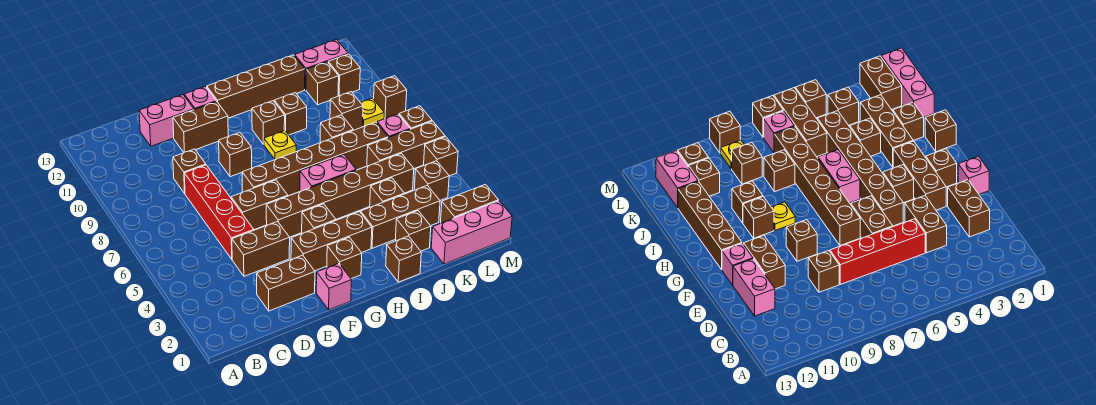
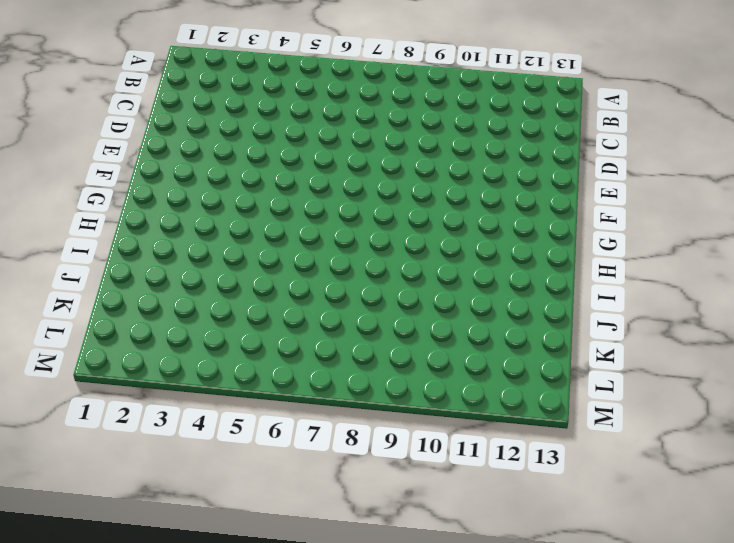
none -> brown 1x2 brick [257,255,315,311]
none -> brown 1x2 brick [232,222,290,276]
none -> red 1x4 brick [184,165,254,259]
none -> brown 1x1 brick [173,149,206,193]

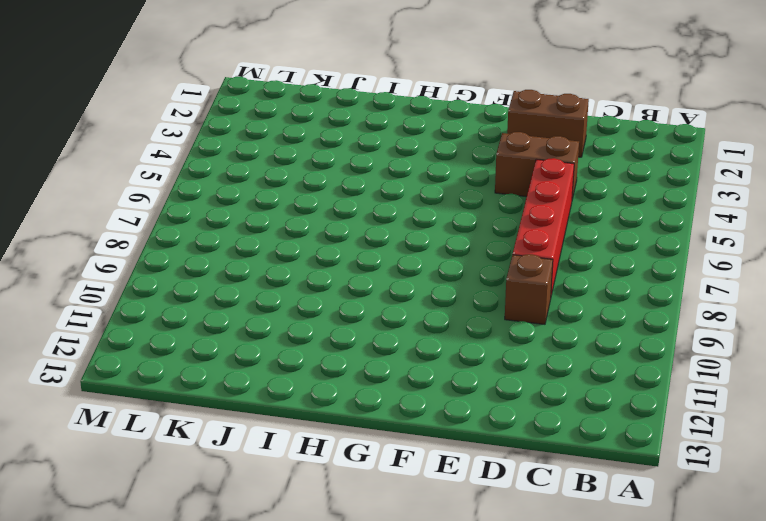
none -> pink 1x2 brick [139,95,194,146]
none -> brown 1x2 brick [231,180,288,230]
none -> brown 1x2 brick [173,102,228,152]
none -> pink 1x1 brick [316,263,352,310]

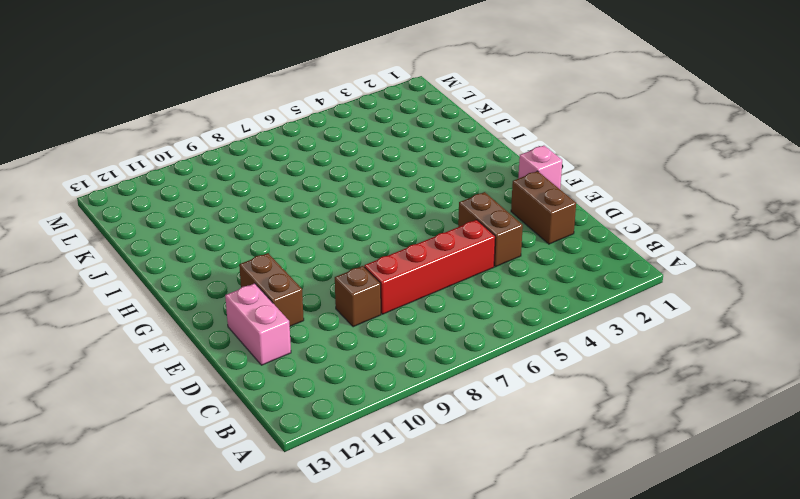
none -> brown 1x2 brick [231,180,288,230]
none -> brown 1x3 brick [291,212,372,271]
none -> brown 1x6 brick [266,153,414,237]
none -> brown 1x6 brick [242,122,388,196]

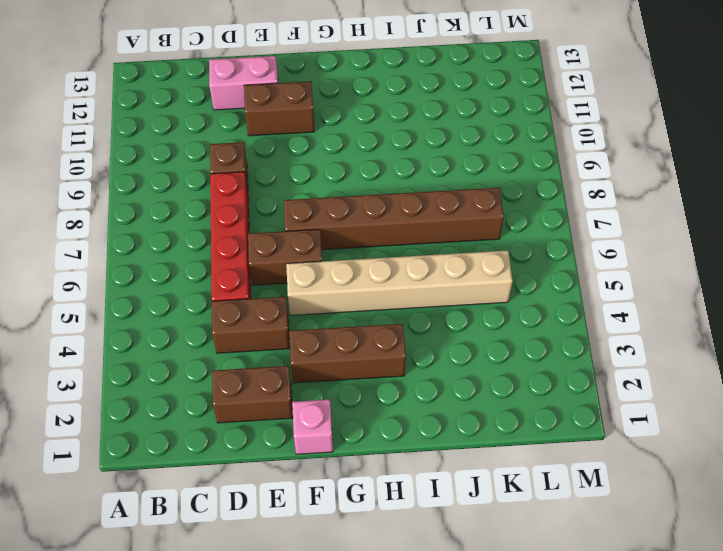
tan 1x6 brick [286,250,513,315] -> brown 1x6 brick [266,153,414,237]
none -> brown 1x1 brick [219,132,252,177]
none -> pink 1x1 brick [184,87,216,110]
none -> brown 1x1 brick [327,237,362,279]
none -> brown 1x1 brick [302,204,336,233]

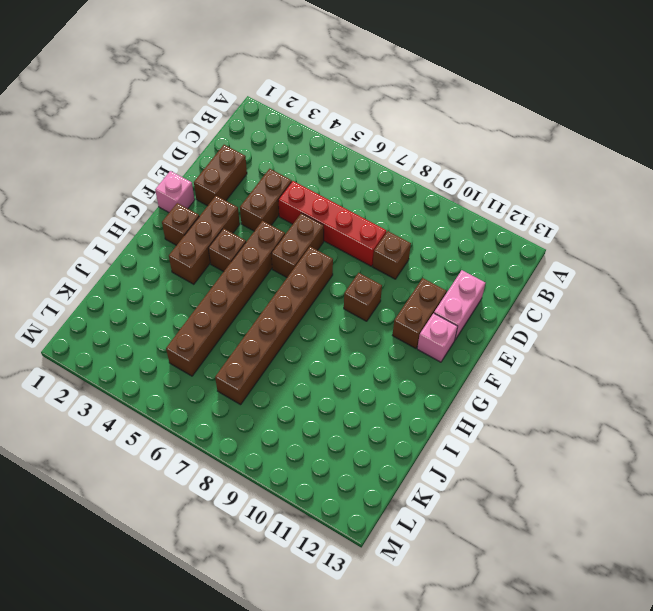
none -> brown 1x4 brick [207,55,305,118]
none -> pink 1x2 brick [300,155,356,191]
none -> yellow 1x1 plate [264,130,296,159]
none -> brown 1x1 brick [252,101,285,144]

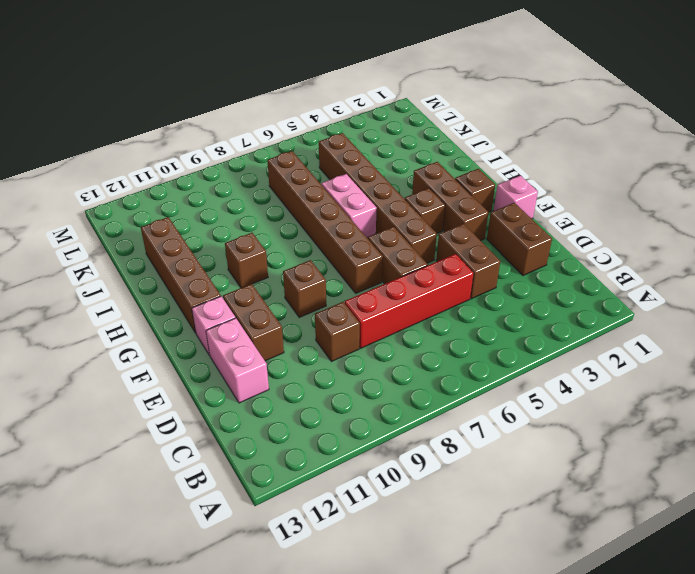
none -> yellow 1x1 plate [264,130,296,159]
none -> brown 1x1 brick [386,236,421,282]
none -> brown 1x3 brick [361,185,440,248]
none -> brown 1x1 brick [274,93,307,135]

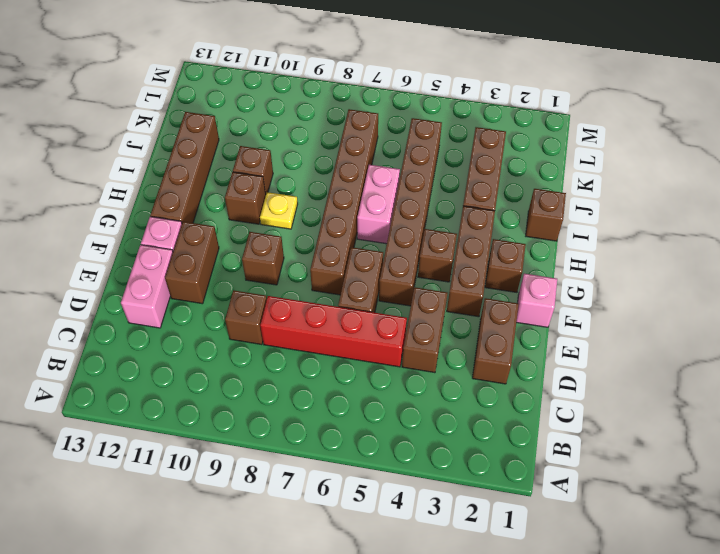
none -> brown 1x1 brick [396,211,431,251]
none -> brown 1x1 brick [370,178,404,207]
none -> brown 1x1 brick [320,115,353,143]
none -> pink 1x3 brick [431,201,512,264]

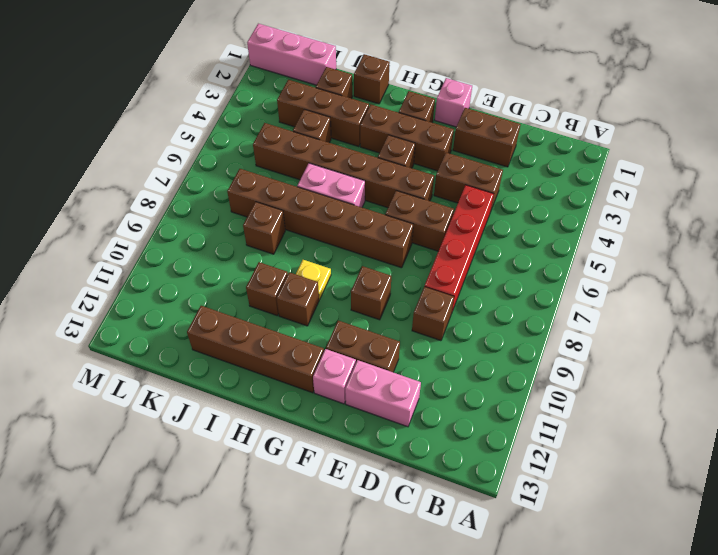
none -> brown 1x3 brick [367,121,445,169]
none -> brown 1x1 brick [330,92,363,130]
none -> brown 1x1 brick [306,62,339,105]
none -> pink 1x2 brick [295,39,348,90]

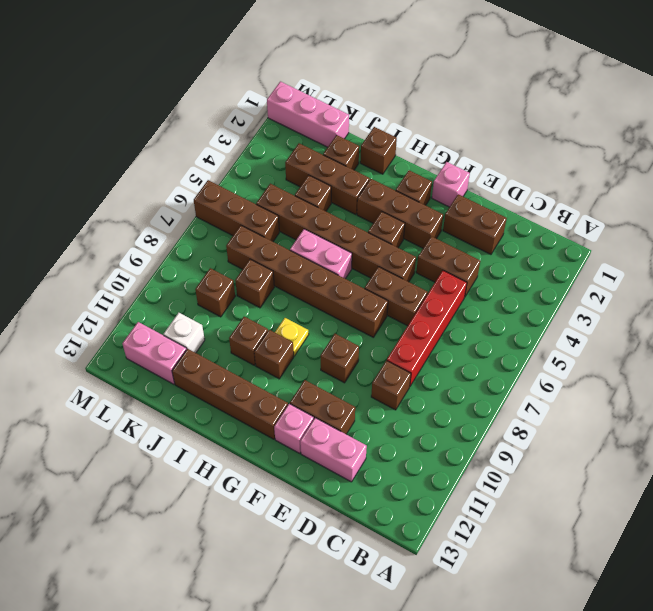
white 1x1 brick [164,313,205,353] -> brown 1x1 brick [306,62,339,105]
none -> brown 1x2 brick [440,184,498,223]
none -> brown 1x1 brick [414,161,449,200]
none -> pink 1x1 brick [377,114,410,138]
none -> yellow 1x1 plate [361,98,384,127]

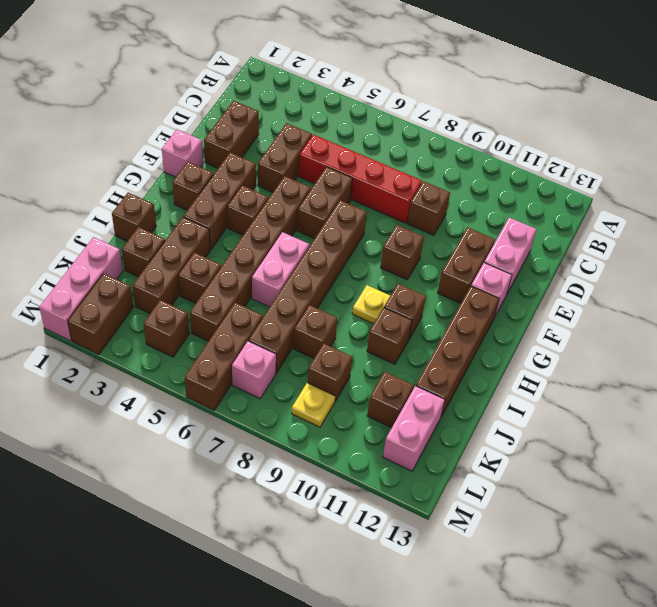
none -> brown 1x1 brick [328,54,360,96]
none -> brown 1x1 brick [424,137,458,176]
none -> brown 1x1 brick [399,106,432,129]
none -> brown 1x1 brick [374,76,407,119]

